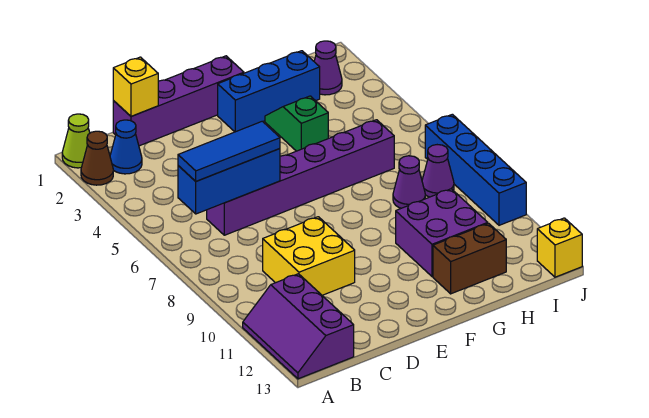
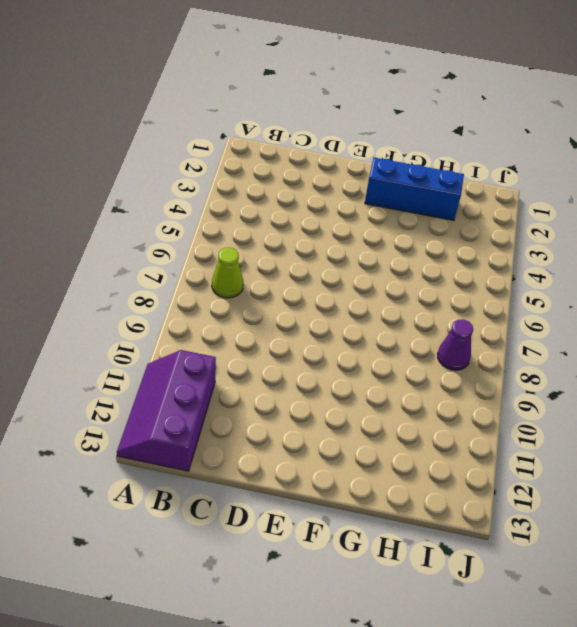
lime 1x1 cone [212,248,243,298] -> lime 1x1 cone moved to [62,114,90,168]
none -> brown 1x1 cone [81,131,113,185]
none -> blue 1x1 cone [110,120,142,174]
none -> purple 1x4 brick [113,56,244,146]

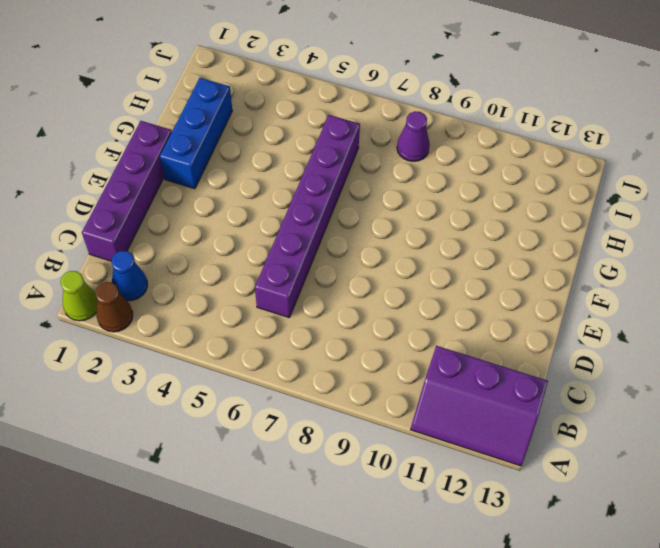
none -> yellow 2x2 brick [263,217,355,295]
none -> green 1x2 slope [265,96,328,151]
none -> purple 2x2 brick [396,189,488,277]

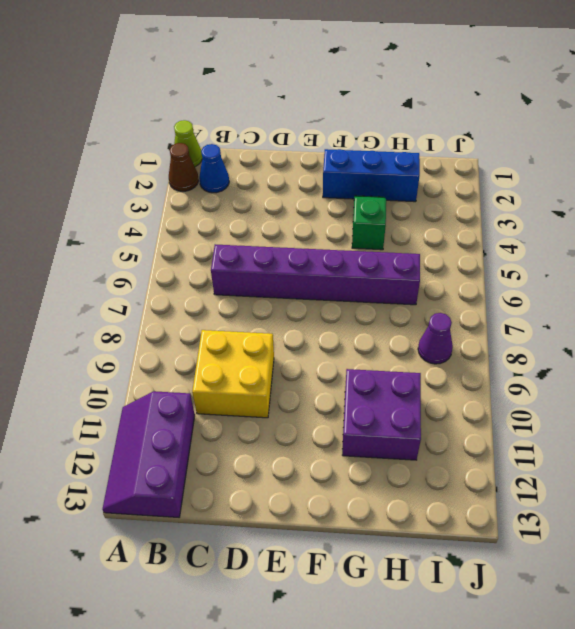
none -> purple 1x4 brick [113,56,244,146]
none -> brown 1x2 brick [433,223,506,294]
none -> purple 1x1 cone [393,156,425,208]

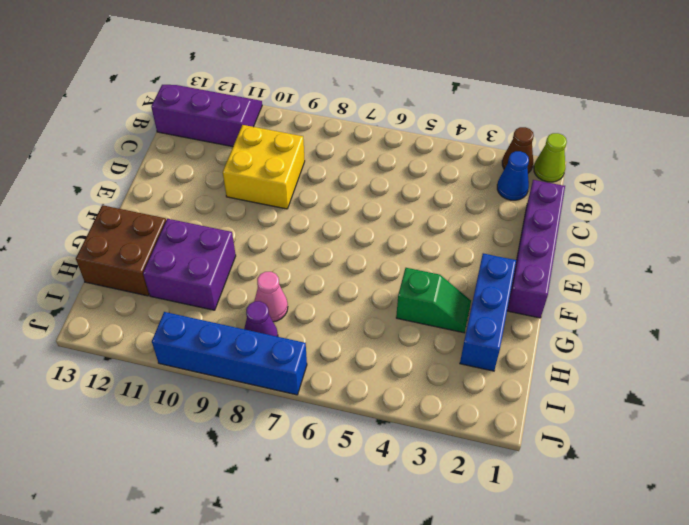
brown 2x2 brick [76,205,166,296] -> brown 1x2 brick [433,223,506,294]
pink 1x1 cone [255,272,288,322] -> purple 1x1 cone [393,156,425,208]
none -> purple 1x6 brick [207,120,394,235]
none -> purple 1x1 cone [314,41,342,95]
none -> yellow 1x1 brick [537,218,582,277]

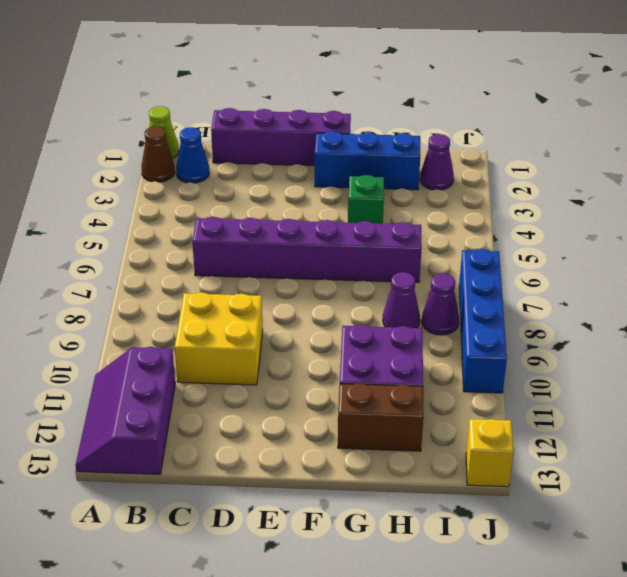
none -> blue 1x3 brick [178,149,280,214]
none -> yellow 1x1 brick [113,57,158,116]
none -> blue 1x3 tile [178,121,280,181]

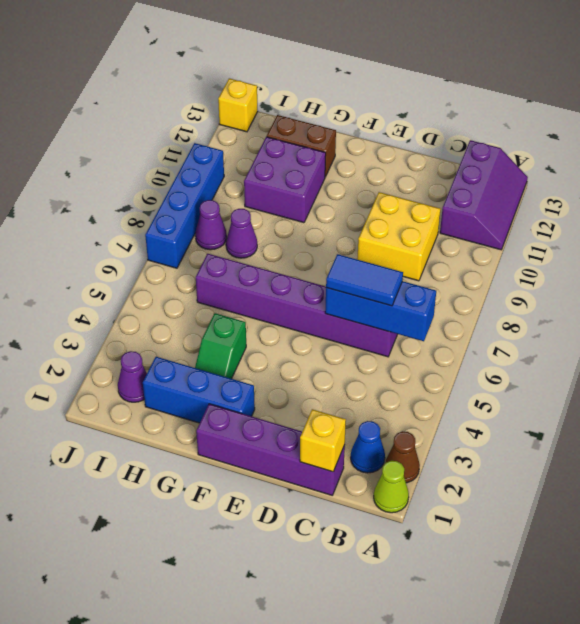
blue 1x2 tile [326,254,403,306] -> blue 1x3 tile [178,121,280,181]

